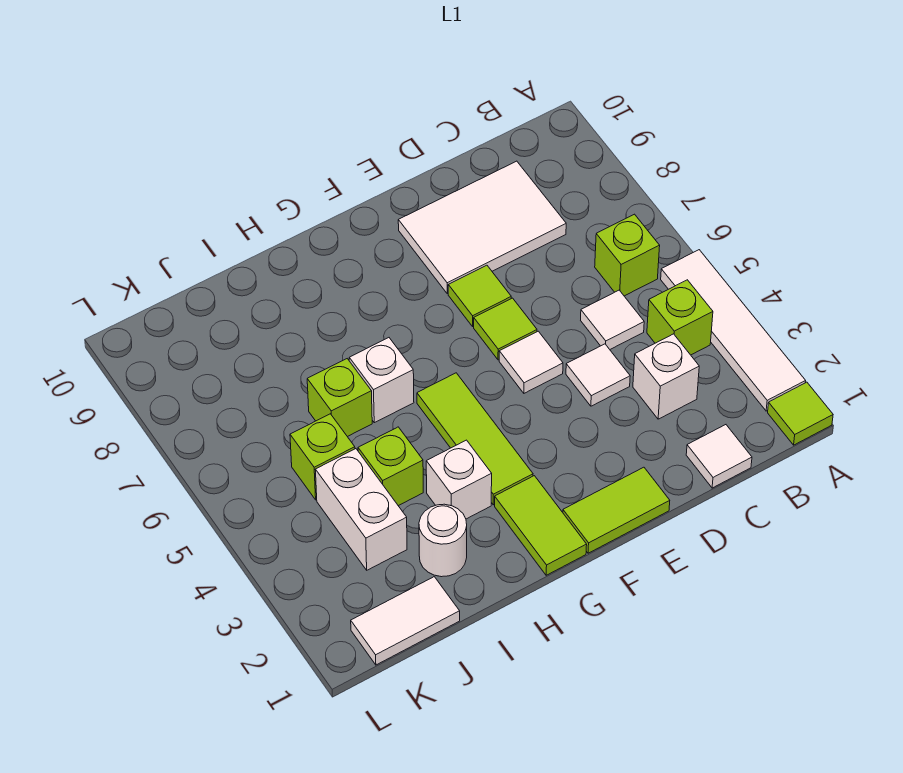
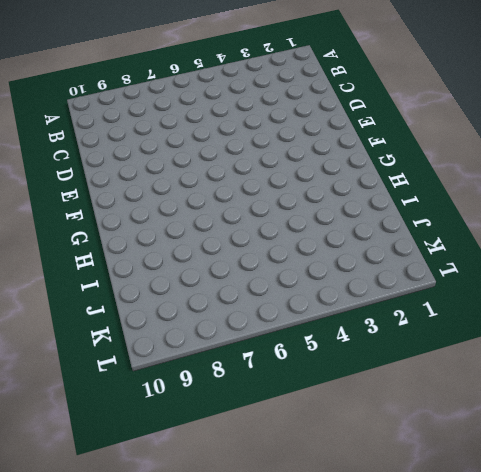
none -> lime 1x1 tile [768,382,833,445]
none -> white 1x4 tile [661,250,806,411]
none -> lime 1x1 brick [647,280,713,355]

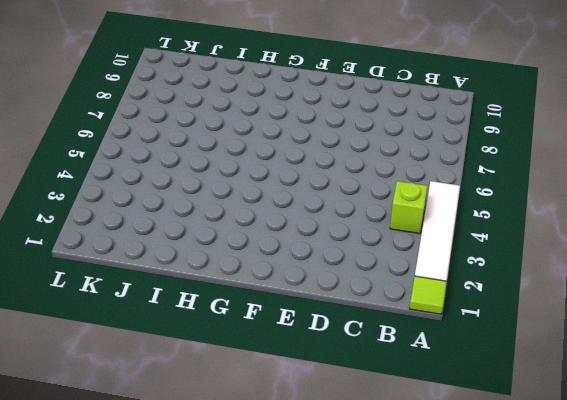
none -> lime 1x1 brick [595,214,660,296]
none -> white 1x1 tile [686,425,752,488]
none -> white 1x1 brick [633,334,699,419]

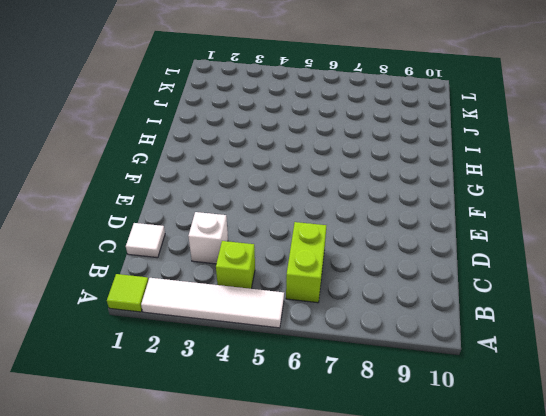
lime 1x2 brick [286,222,326,303] -> lime 1x1 brick [595,214,660,296]
none -> white 1x1 tile [581,290,644,349]
none -> white 2x3 tile [398,161,566,294]
none -> white 1x1 tile [566,344,630,406]

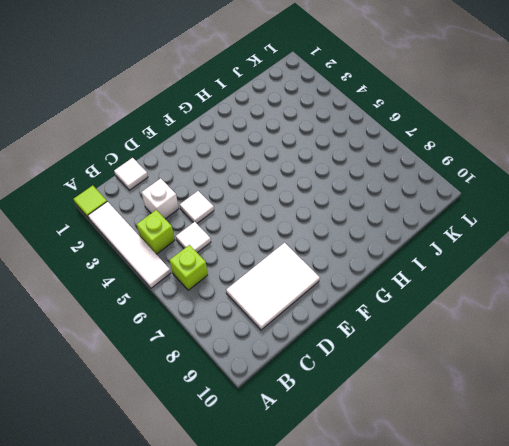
none -> lime 1x2 tile [563,467,670,553]
none -> white 1x1 tile [499,331,563,393]
none -> lime 1x1 tile [474,298,537,360]

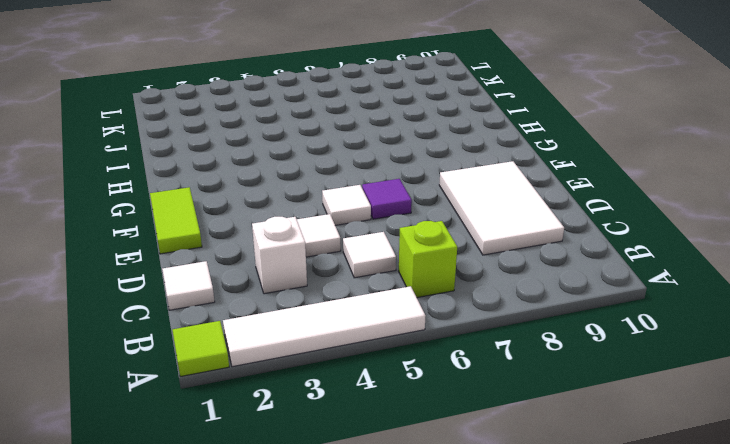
purple 1x1 tile [362,179,412,219] -> lime 1x1 tile [474,298,537,360]
none -> lime 1x1 brick [647,280,713,355]
none -> lime 1x1 tile [448,265,511,326]
none -> lime 1x2 tile [495,476,587,575]

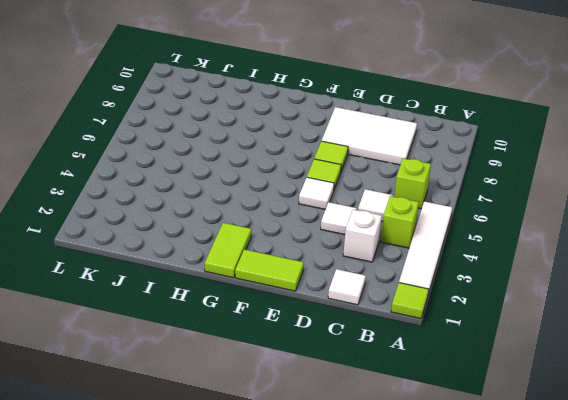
none -> lime 1x3 tile [417,373,533,505]
none -> white 1x1 brick [426,440,492,519]
none -> white 1x1 brick [349,338,414,423]

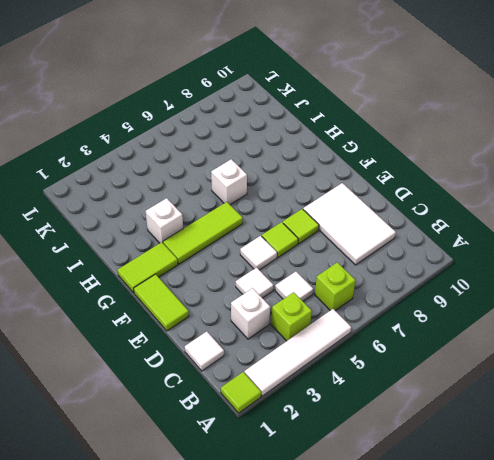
none -> white 1x1 round brick [419,504,467,577]
none -> lime 1x1 brick [358,427,423,506]
none -> lime 1x1 brick [307,359,372,437]

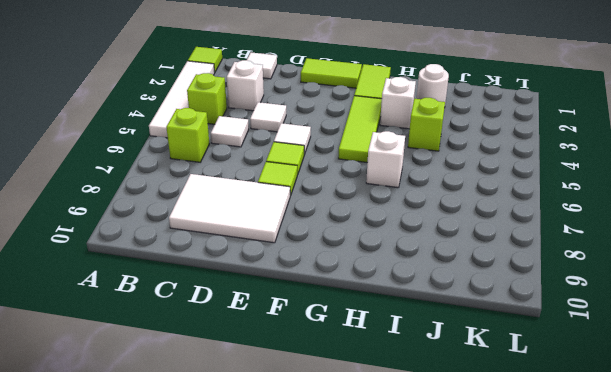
none -> lime 1x1 brick [307,359,372,437]
none -> white 1x2 tile [351,577,460,665]
none -> white 1x2 brick [315,449,407,570]

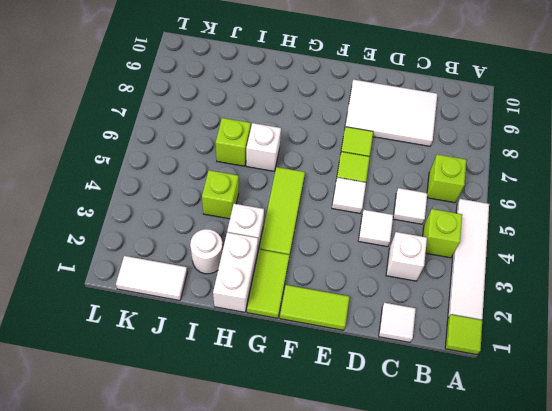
white 1x2 brick [213,233,258,312] -> white 1x2 brick moved to [315,449,407,570]
none -> lime 1x1 brick [290,414,355,500]

